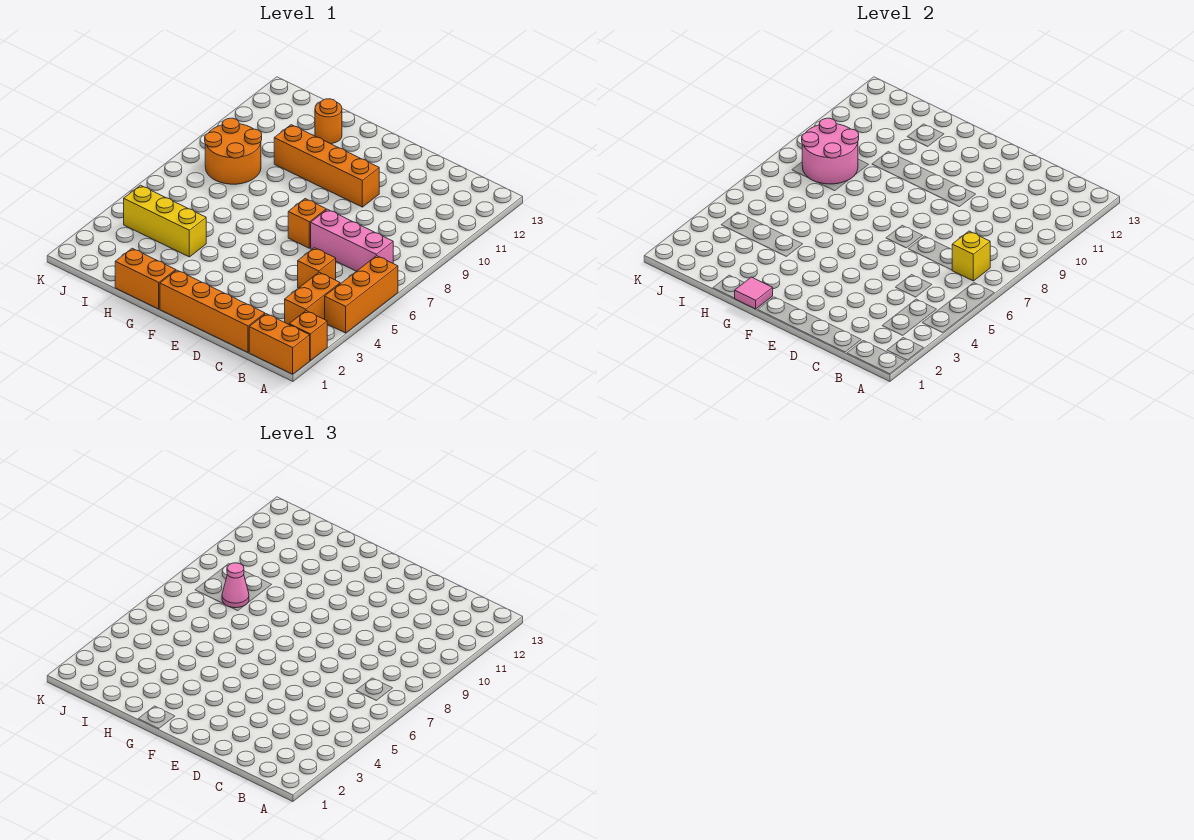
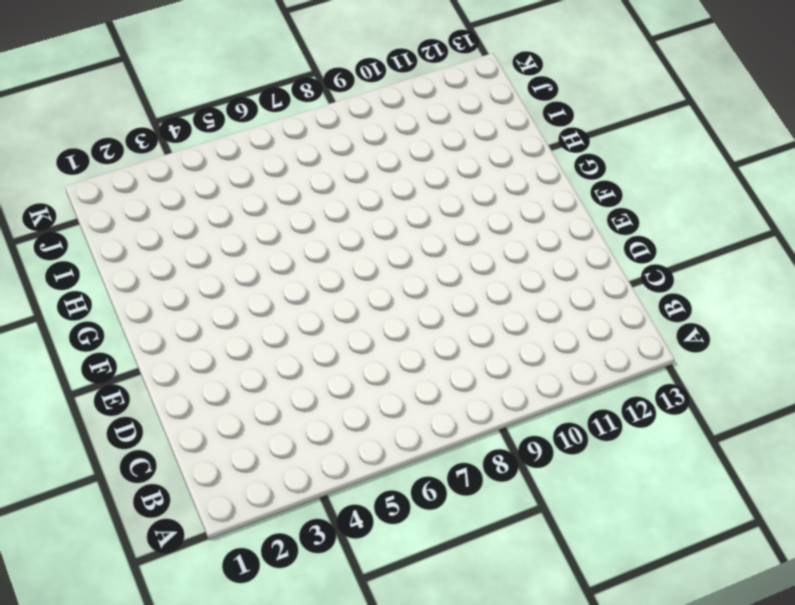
none -> orange 1x2 brick [249,314,310,374]
none -> orange 1x1 brick [289,311,327,360]
none -> orange 1x3 brick [325,256,398,333]

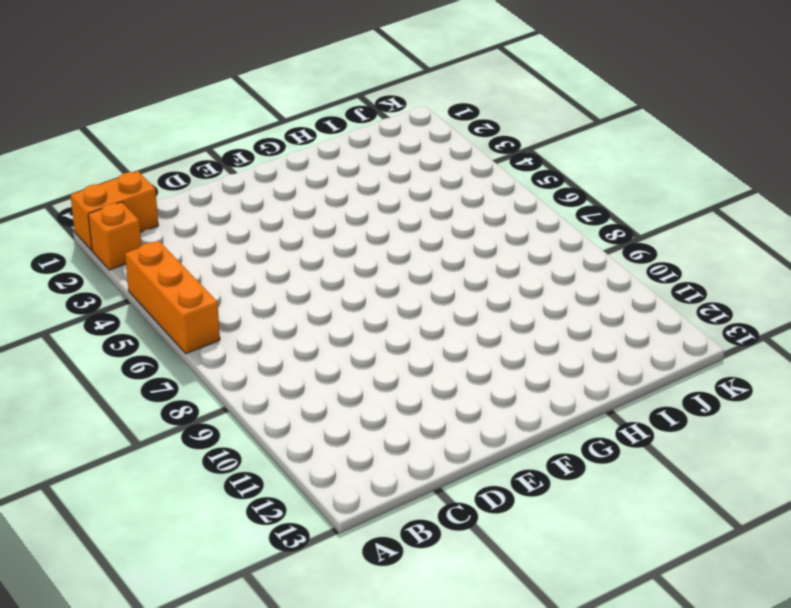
none -> orange 1x2 brick [285,272,340,324]
none -> pink 1x3 brick [311,209,393,271]
none -> orange 1x4 brick [160,270,265,352]

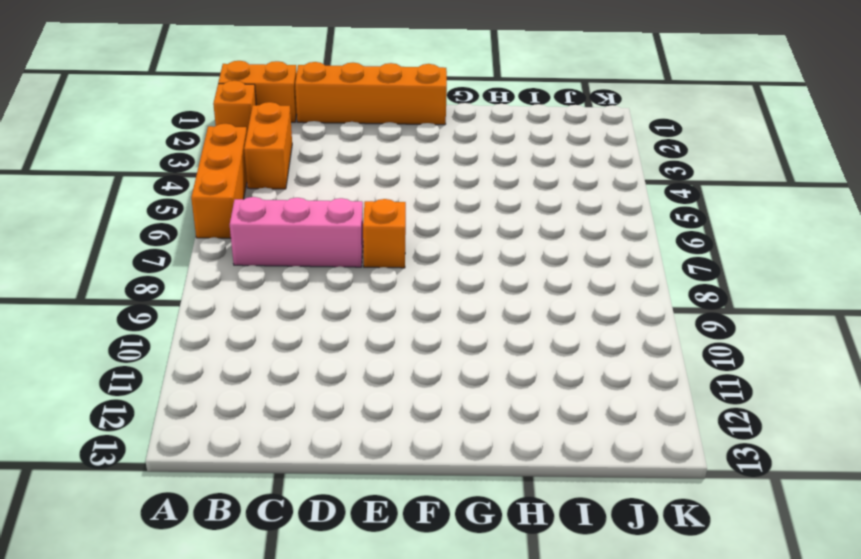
none -> orange 1x1 brick [298,248,336,288]
none -> orange 1x4 brick [274,125,379,207]
none -> orange 1x2 brick [115,248,176,309]

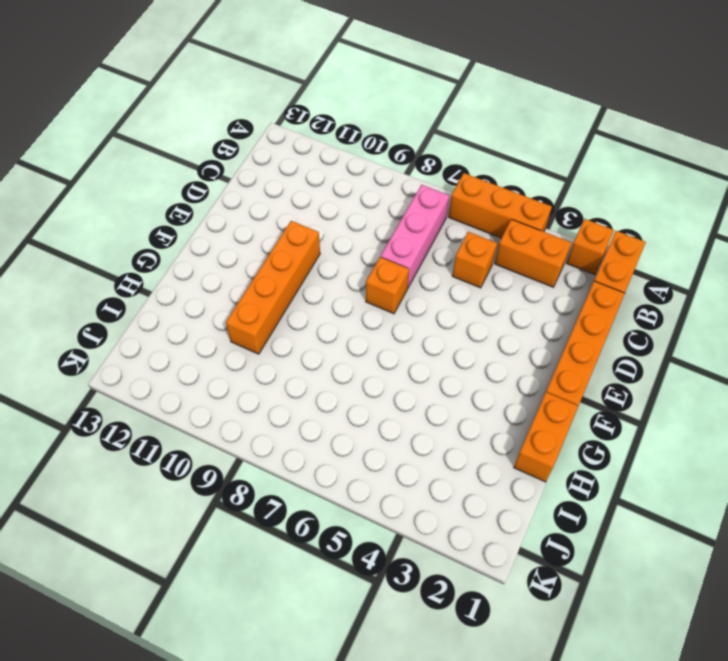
none -> yellow 1x3 brick [124,185,206,257]
none -> orange 1x1 round brick [315,99,342,144]
none -> orange 2x2 round brick [205,118,262,184]

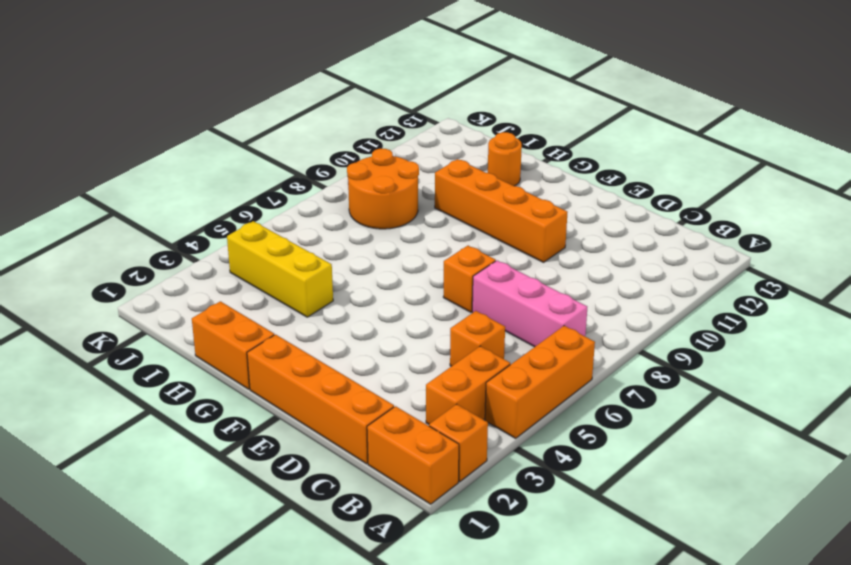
none -> yellow 1x1 brick [952,231,990,281]
none -> pink 1x1 tile [735,277,773,309]
none -> pink 2x2 round brick [802,118,859,184]

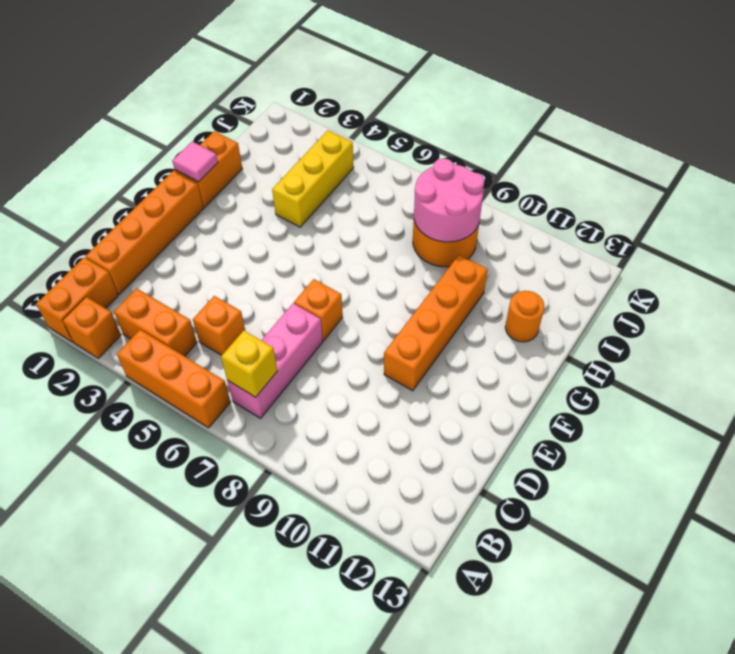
none -> pink 1x1 cone [222,563,249,608]

